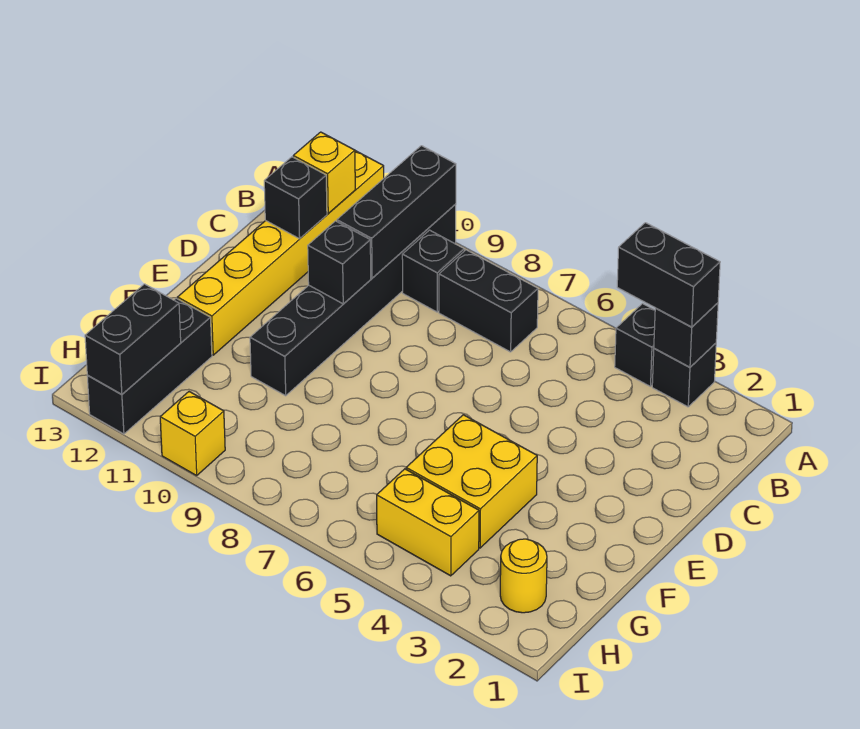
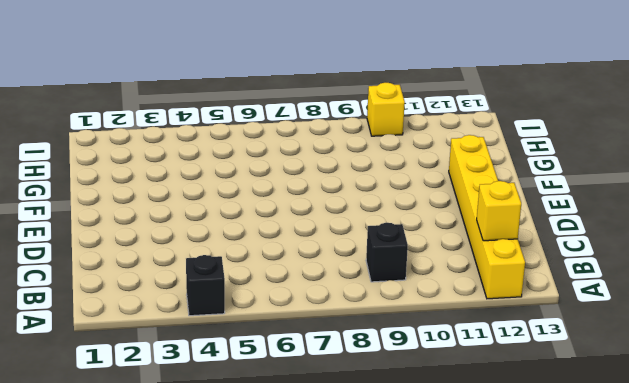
none -> black 1x1 brick [652,343,716,407]
none -> black 1x6 brick [250,204,456,396]
none -> black 1x2 brick [439,250,538,352]

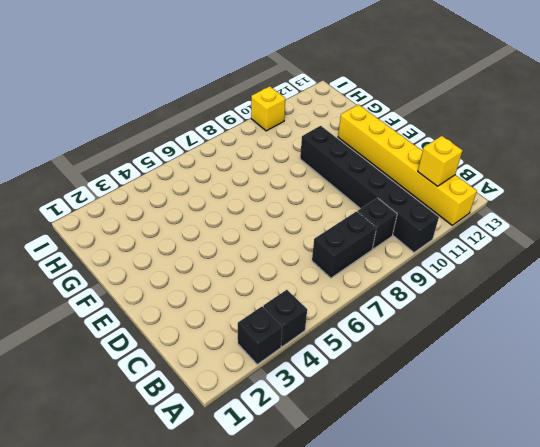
none -> yellow 2x2 brick [406,415,537,548]
none -> black 1x3 brick [87,298,212,434]
none -> yellow 1x1 round brick [500,539,547,613]

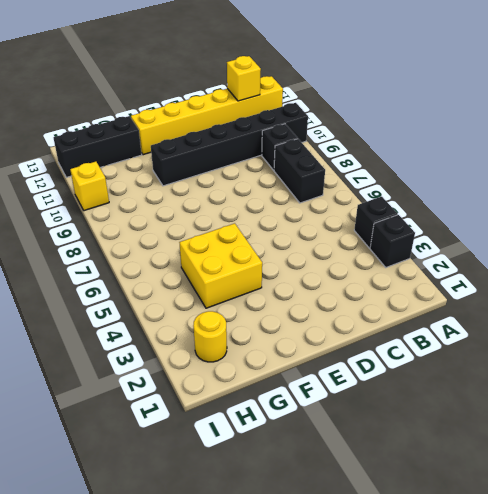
none -> yellow 1x2 brick [377,469,479,576]
none -> black 1x1 brick [654,303,718,367]
none -> black 1x3 brick [337,146,456,278]

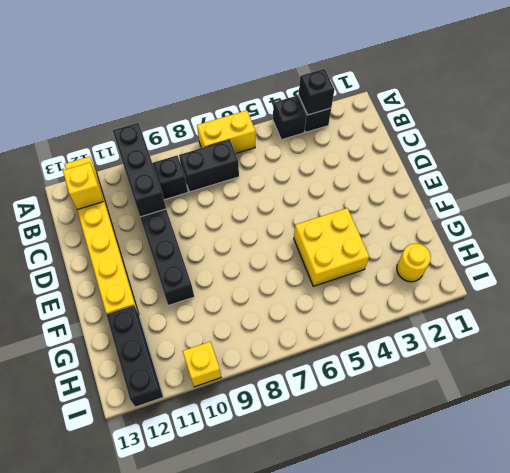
yellow 1x2 brick [197,110,255,153] -> yellow 1x2 brick moved to [377,469,479,576]
none -> black 1x1 brick [264,157,327,239]
none -> black 1x1 brick [308,221,371,304]
none -> black 1x2 brick [85,284,181,394]

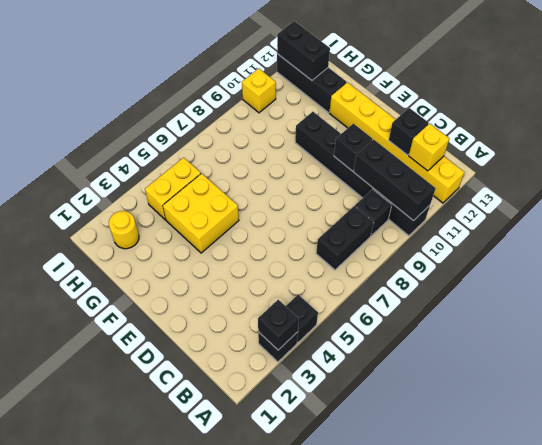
none -> black 1x2 brick [617,223,720,327]

